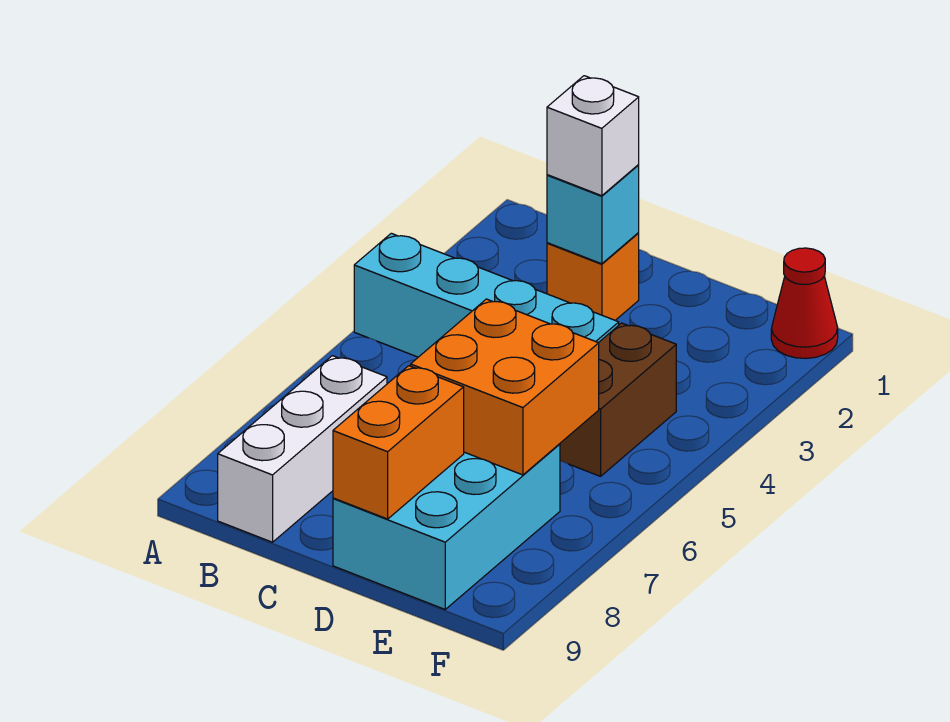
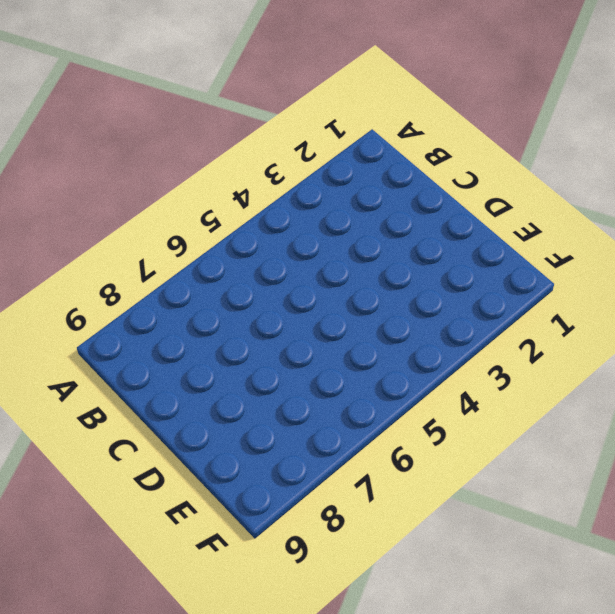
none -> cyan 1x4 brick [354,233,619,357]
none -> white 1x3 brick [218,356,387,542]

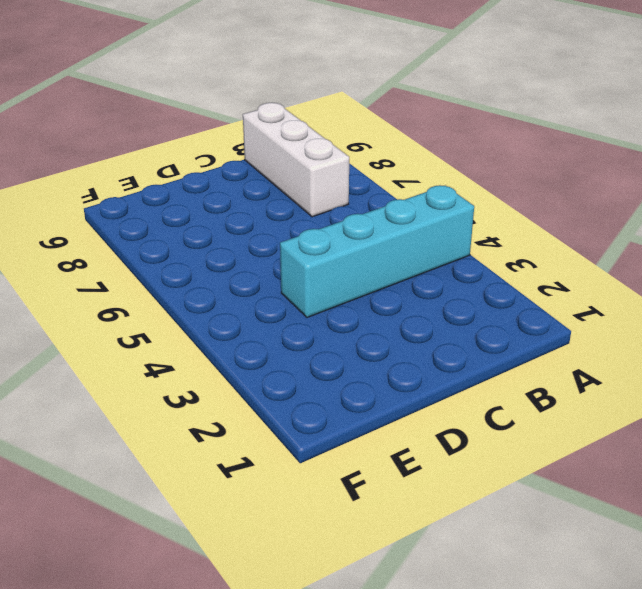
none -> orange 1x1 brick [547,233,639,320]
none -> cyan 2x3 brick [333,444,560,609]

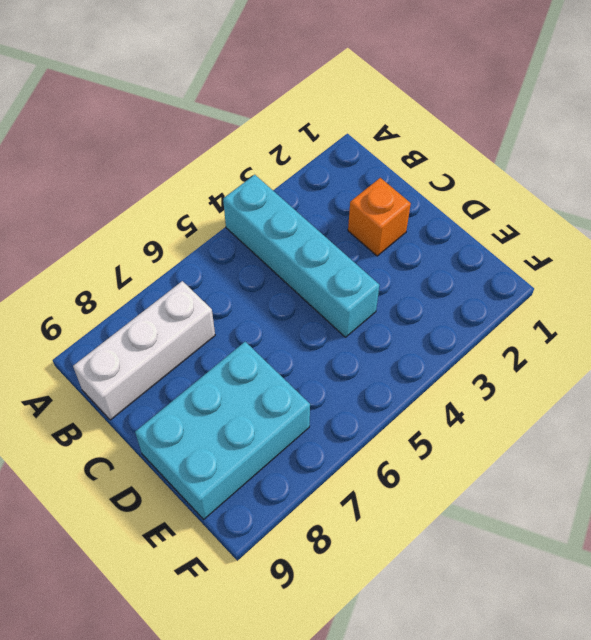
none -> brown 1x2 brick [560,323,676,476]
none -> red 1x1 cone [771,248,838,359]

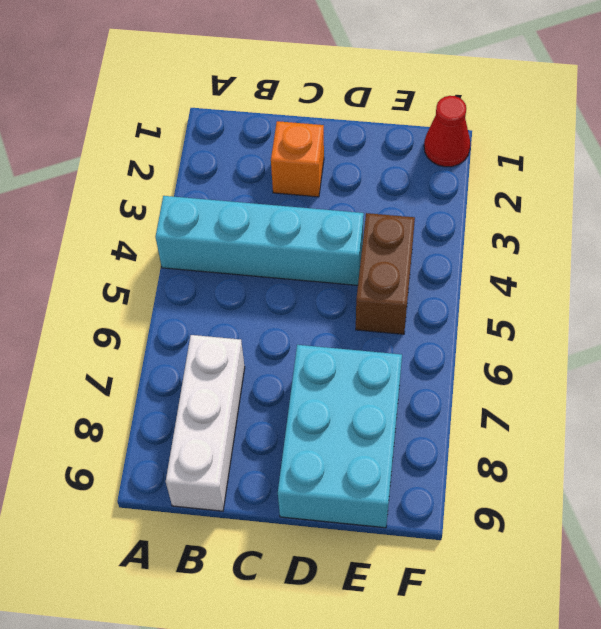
none -> cyan 1x1 brick [547,165,639,264]
none -> orange 2x2 brick [411,299,599,475]

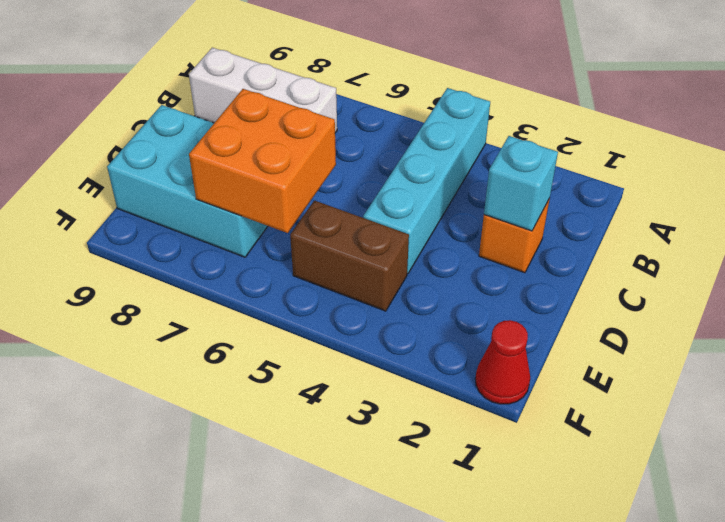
none -> orange 1x2 brick [333,366,464,519]
none -> white 1x1 brick [547,76,639,196]

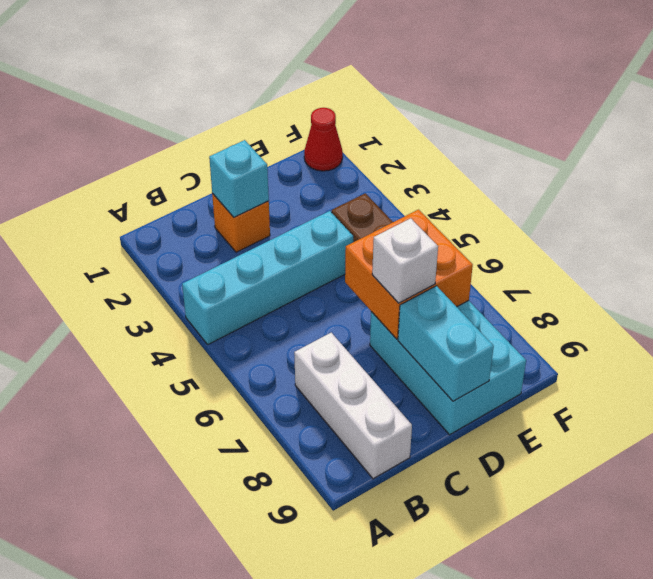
white 1x1 brick [372,218,438,303] -> white 1x1 brick moved to [547,76,639,196]
cyan 1x2 brick [398,286,494,401] -> orange 1x2 brick [333,366,464,519]

